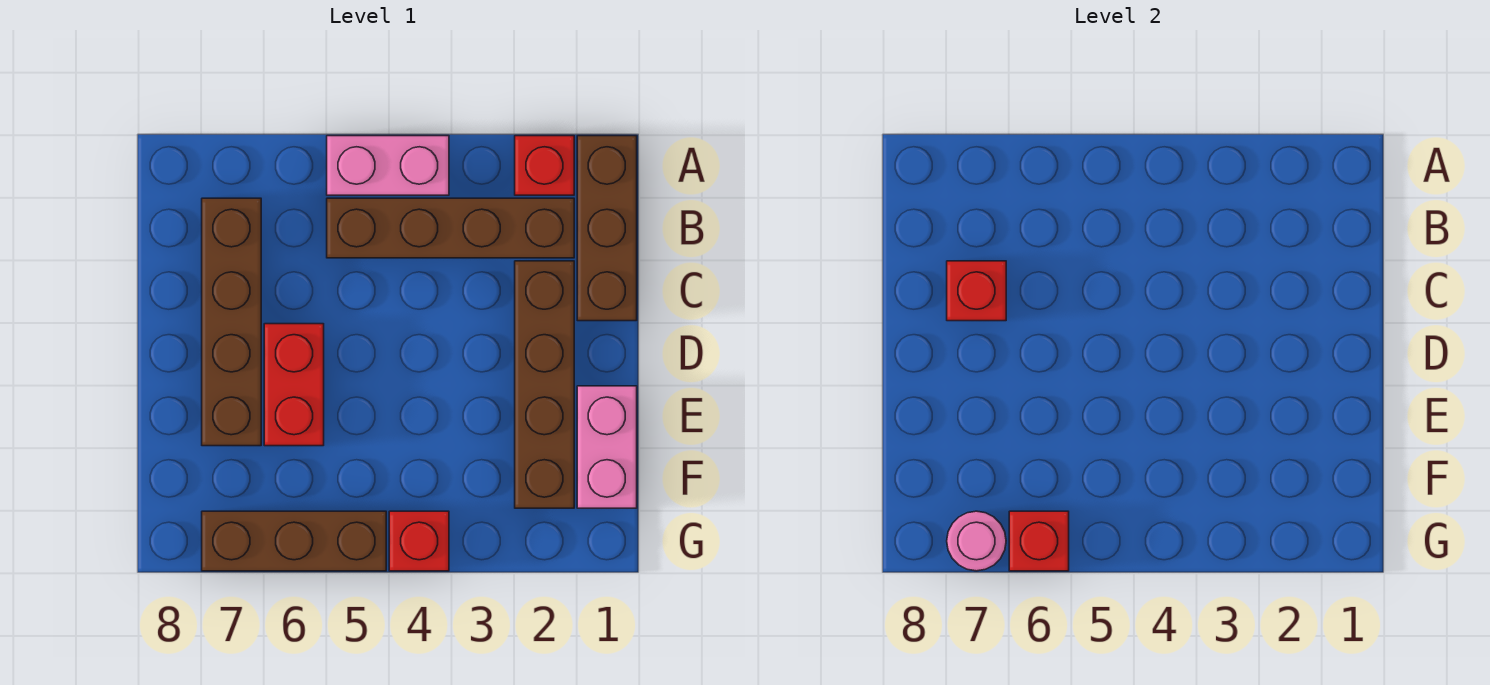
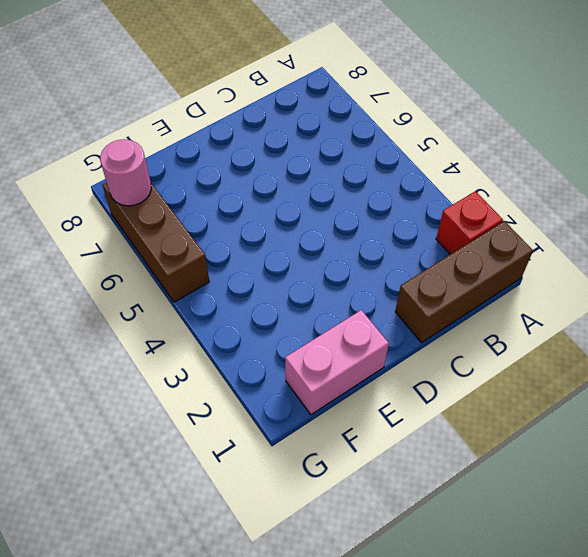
none -> pink 1x2 brick [327,136,449,195]
none -> brown 1x4 brick [327,198,574,258]
none -> brown 1x4 brick [202,198,261,446]

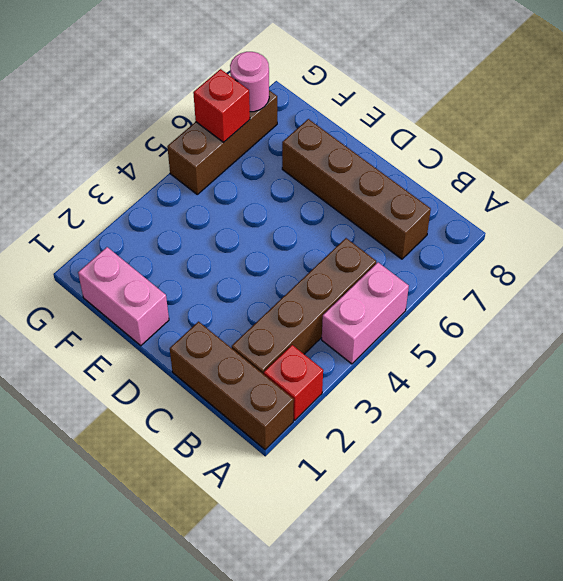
none -> brown 1x4 brick [515,261,574,508]
none -> red 1x2 brick [264,324,324,446]
none -> red 1x1 brick [389,511,449,571]

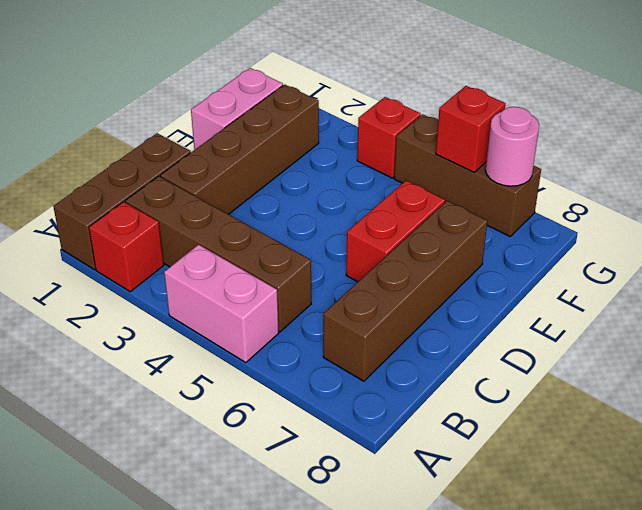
none -> red 1x1 brick [947,261,1006,321]

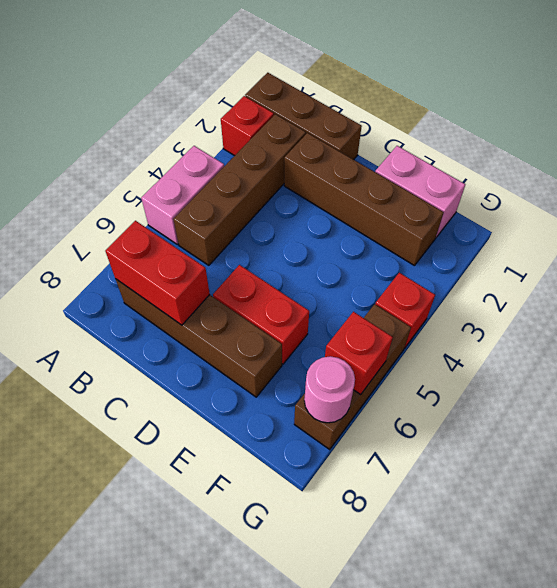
red 1x2 brick [105,221,210,325] -> red 1x1 brick [947,261,1006,321]

